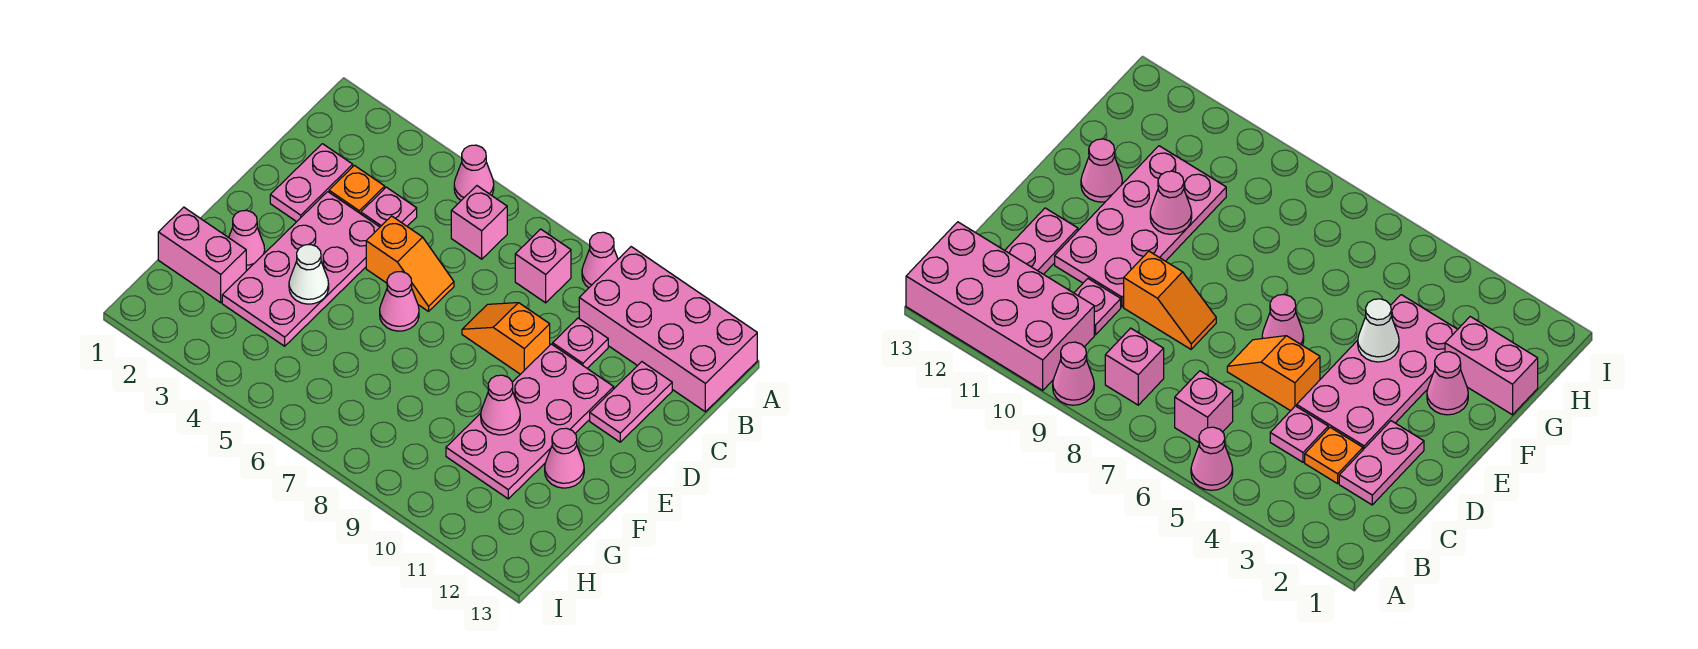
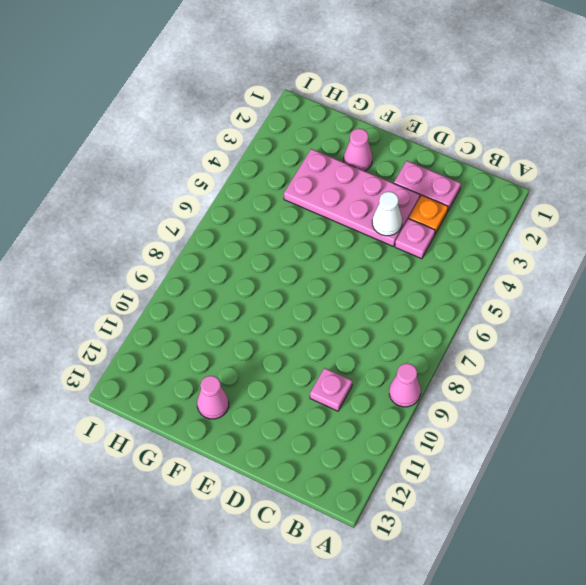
white 1x1 cone [372,191,402,236] -> white 1x1 cone moved to [289,245,329,304]
none -> pink 1x1 cone [454,145,494,200]
none -> pink 2x4 brick [579,247,757,412]
none -> pink 1x1 brick [451,186,507,259]

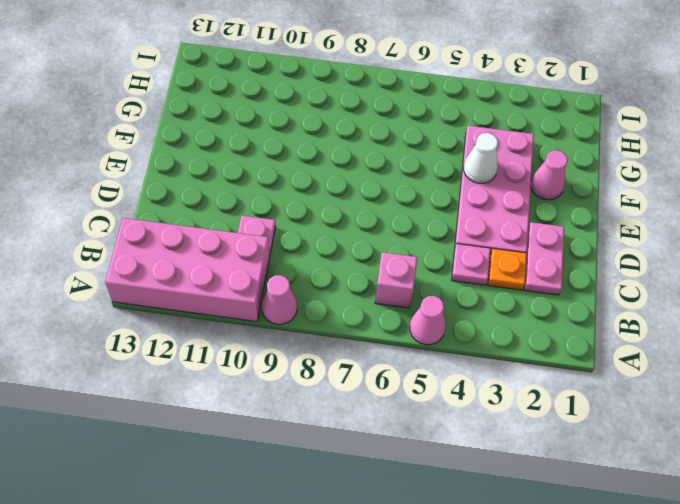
none -> pink 1x1 brick [515,229,571,303]
none -> pink 1x2 plate [590,362,672,442]
none -> orange 1x2 slope [366,216,454,311]

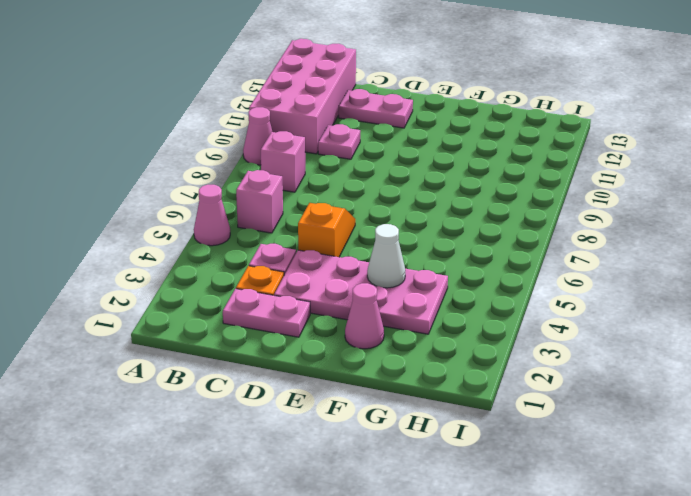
none -> orange 1x2 slope [462,303,550,374]
none -> pink 2x4 plate [446,344,614,499]
none -> pink 1x1 cone [380,272,419,331]

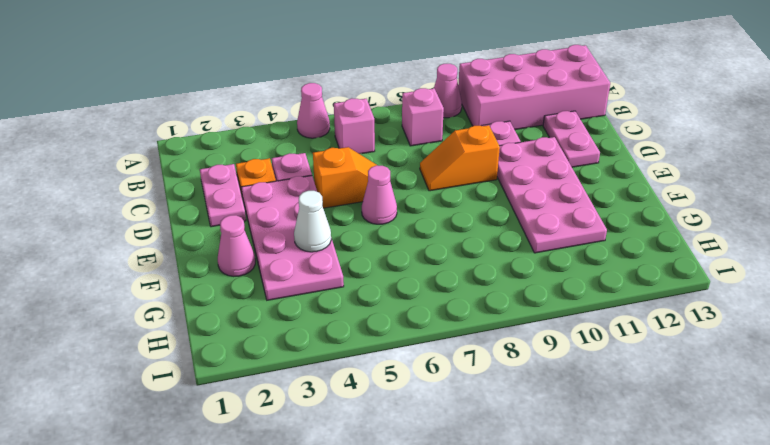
none -> pink 1x1 cone [545,428,584,488]
none -> pink 1x2 brick [158,207,246,303]
none -> pink 1x1 cone [481,375,520,435]

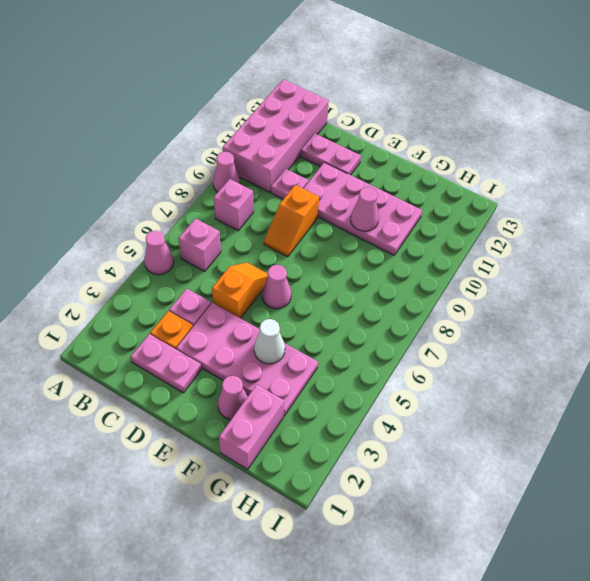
none -> pink 1x1 cone [545,428,584,488]

